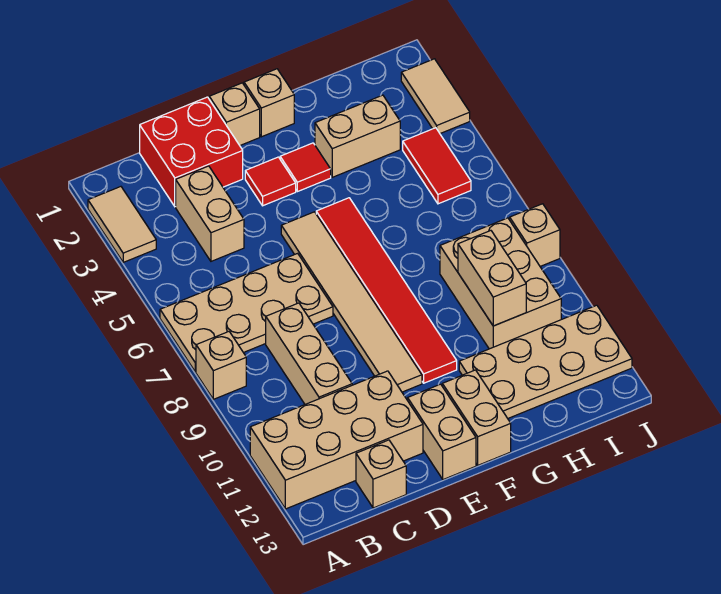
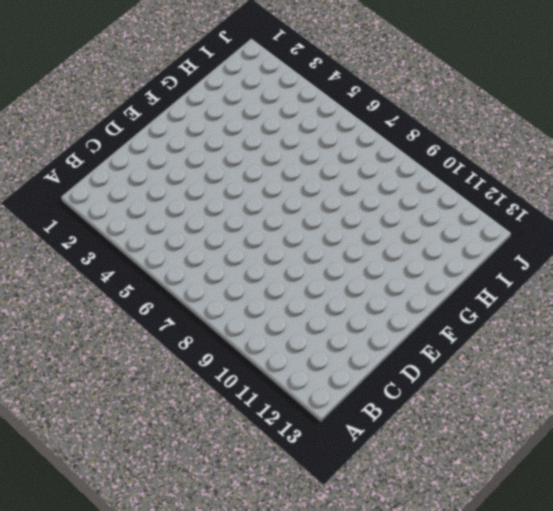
none -> tan 1x2 tile [88,187,156,262]
none -> tan 2x4 plate [160,253,333,372]
none -> tan 1x1 brick [196,332,246,399]

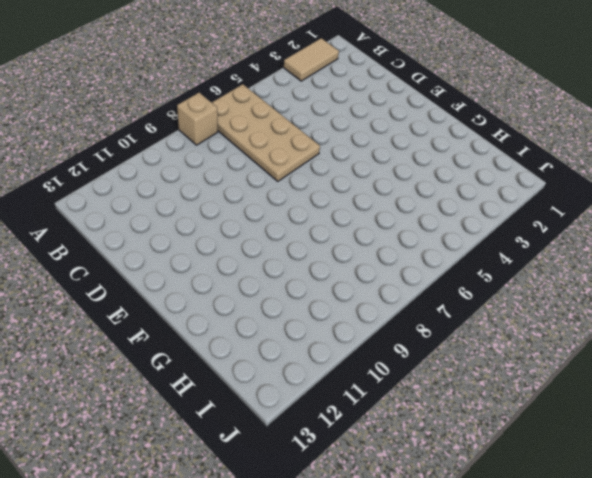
none -> tan 2x4 brick [250,371,423,509]
none -> red 2x2 brick [140,97,243,207]
none -> tan 1x2 brick [176,166,244,261]

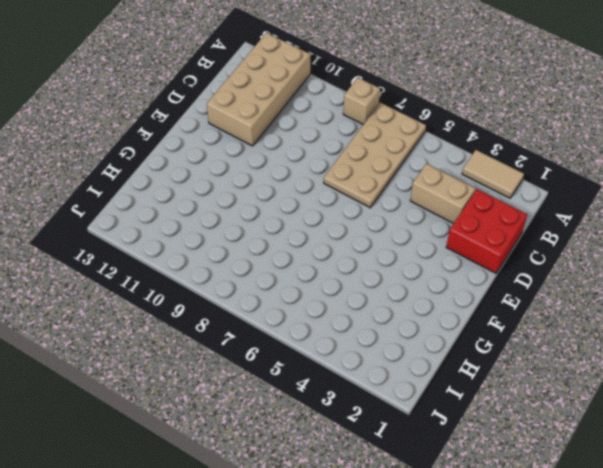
none -> tan 1x3 brick [266,303,352,404]
none -> tan 1x1 brick [356,440,406,508]
none -> tan 1x1 brick [209,83,260,145]

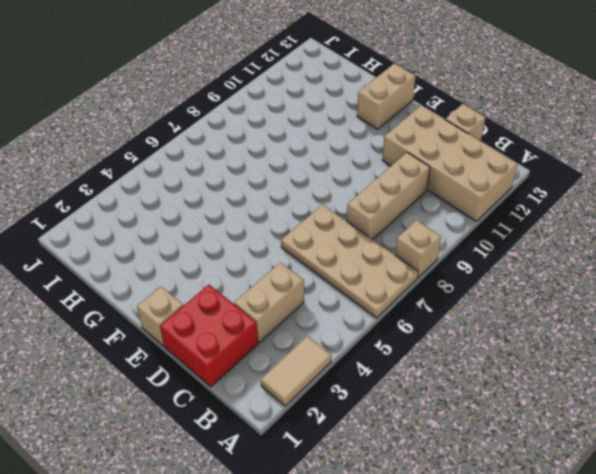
none -> red 1x1 tile [245,157,296,206]
none -> tan 1x6 tile [281,212,422,392]
none -> tan 1x2 brick [408,384,476,480]

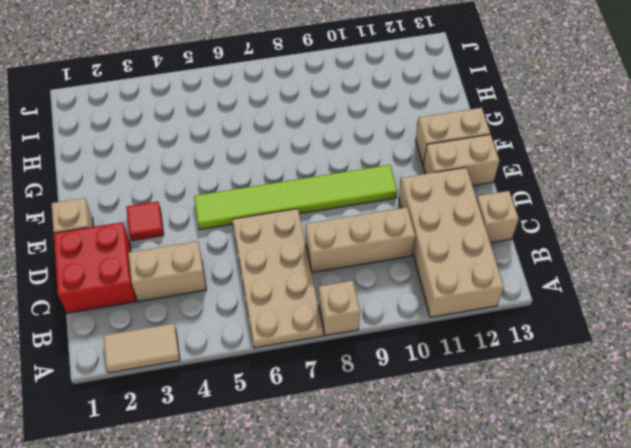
lime 1x6 tile [194,165,397,230] -> tan 1x6 tile [281,212,422,392]
none -> tan 1x1 brick [244,69,294,137]
none -> red 1x1 tile [280,143,331,192]
none -> red 1x6 tile [316,198,457,383]

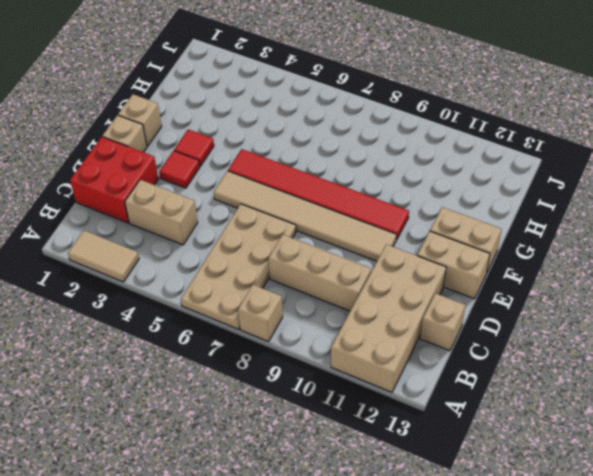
none -> tan 1x2 brick [315,95,400,177]
none -> tan 2x4 plate [459,305,632,418]
none -> tan 2x3 brick [440,218,561,349]

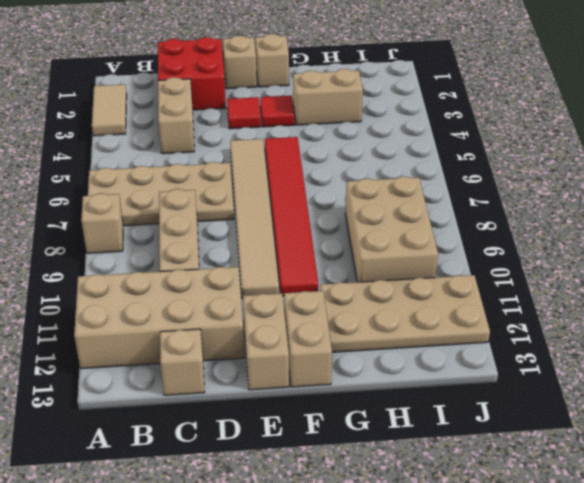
none -> red 1x2 tile [403,128,471,204]
none -> tan 1x2 tile [401,59,470,133]
none -> tan 1x1 brick [510,204,560,266]

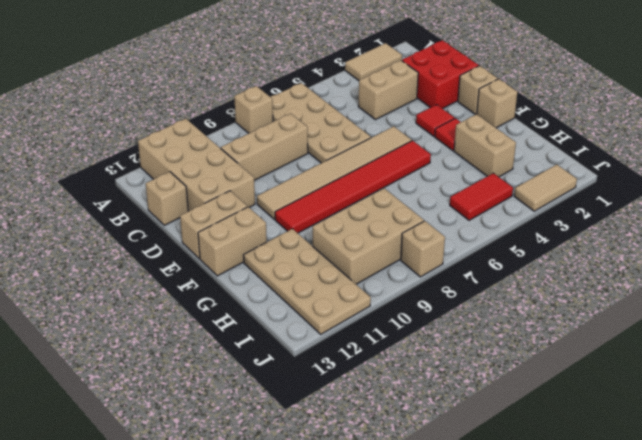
none -> tan 1x2 brick [458,231,526,326]

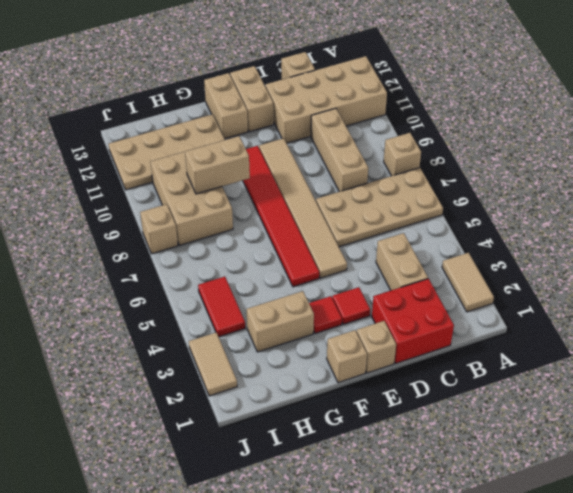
tan 1x2 brick [185,136,250,194] -> tan 1x2 brick turned to [458,231,526,326]

